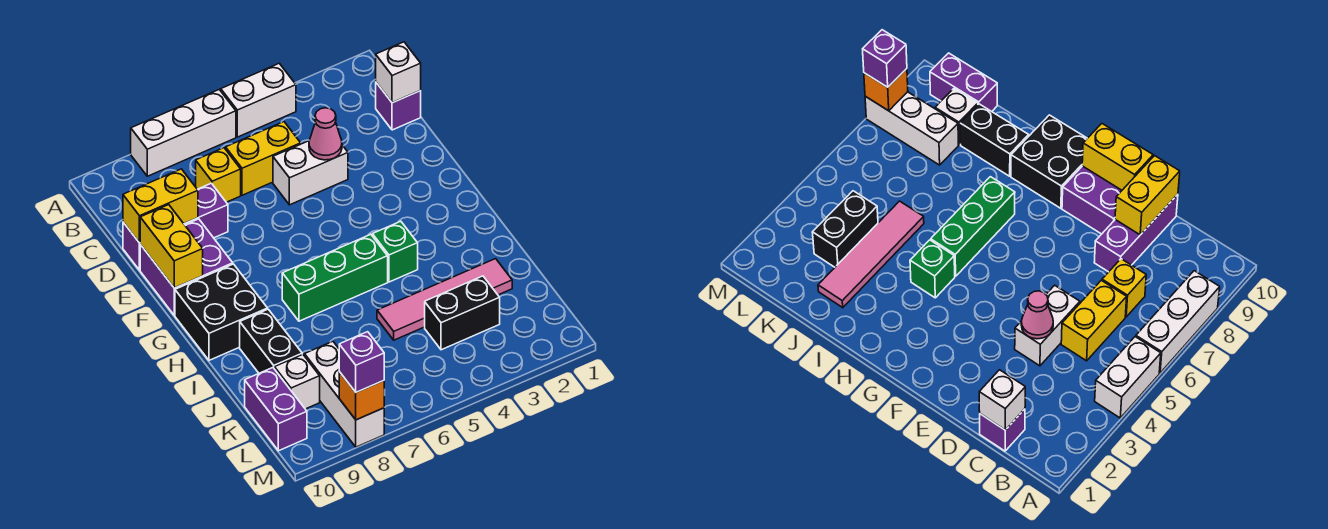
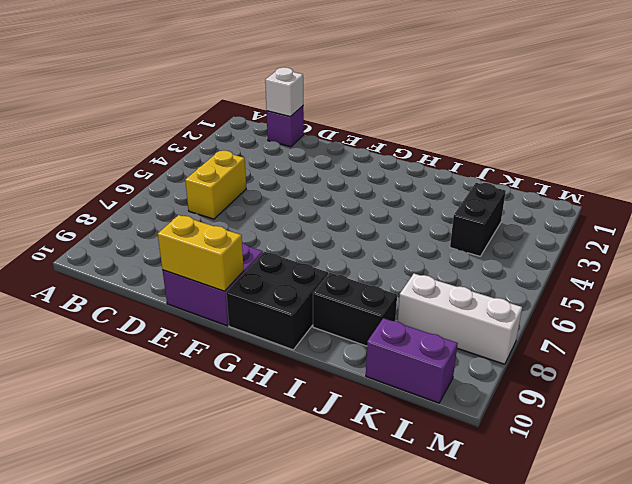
none -> white 1x2 brick [221,63,296,137]
none -> white 1x3 brick [131,90,236,176]
none -> yellow 1x1 brick [196,148,241,202]

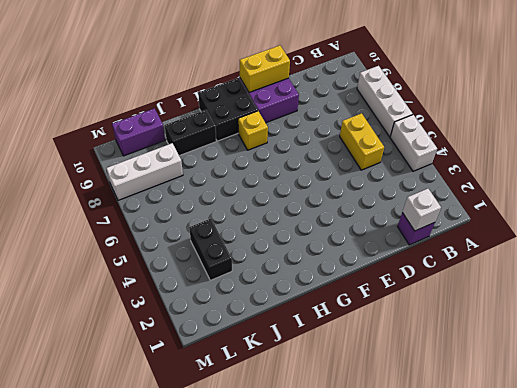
yellow 1x1 brick [238,111,268,150] -> yellow 1x1 brick moved to [196,148,241,202]
none -> white 1x2 brick [273,141,348,205]
none -> purple 1x3 brick [123,183,228,270]
none -> green 1x1 brick [372,221,418,282]

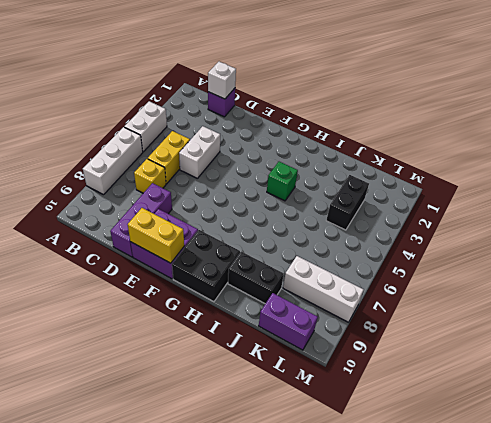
none -> green 1x3 brick [282,234,388,321]
none -> pink 1x4 tile [377,259,512,340]
none -> white 1x1 brick [275,354,320,409]

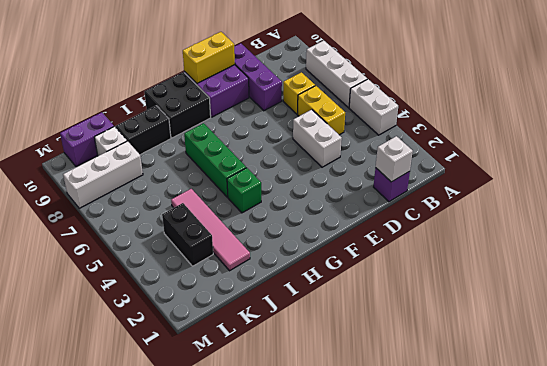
none -> pink 1x1 cone [309,108,342,160]
none -> yellow 1x2 brick [123,169,198,243]
none -> orange 1x1 brick [339,372,384,420]

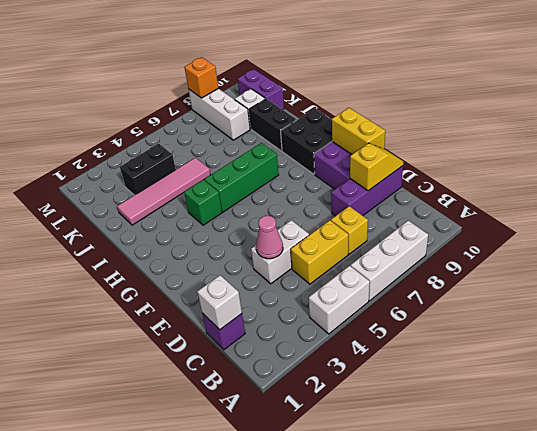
yellow 1x2 slope [350,143,403,191] -> yellow 1x2 brick [123,169,198,243]
none -> purple 1x1 brick [339,332,384,392]

